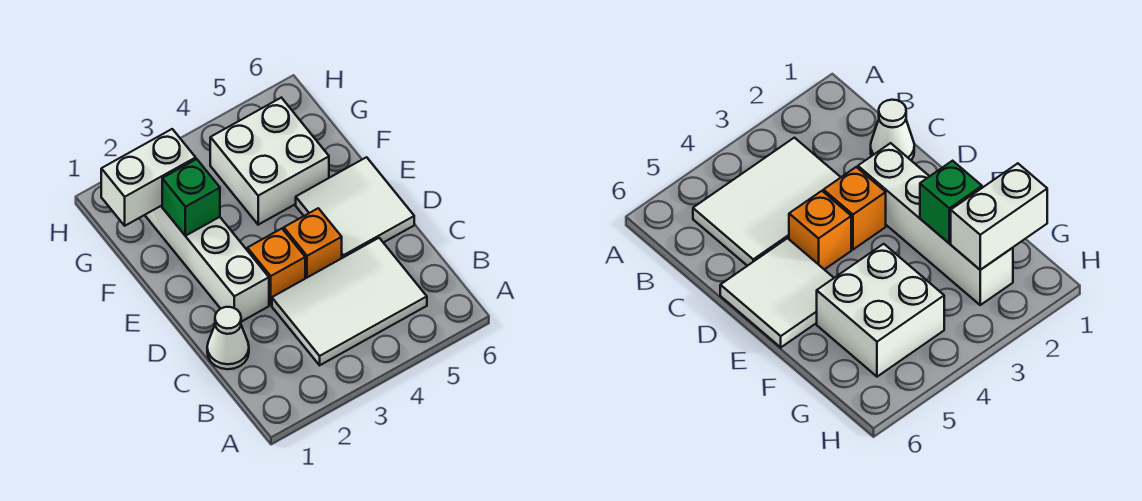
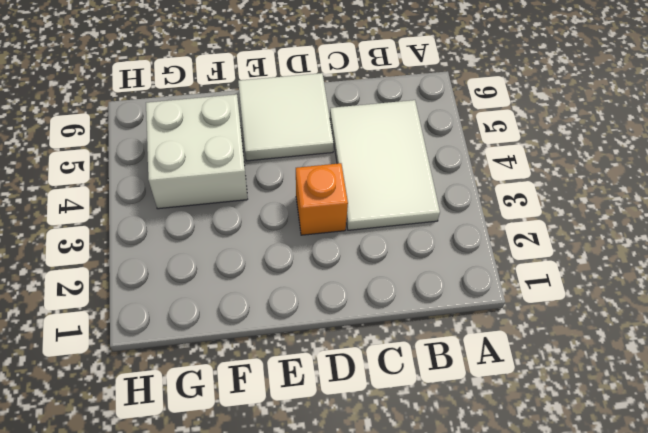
none -> white 1x1 cone [207,307,249,369]
none -> white 1x4 brick [145,206,269,322]

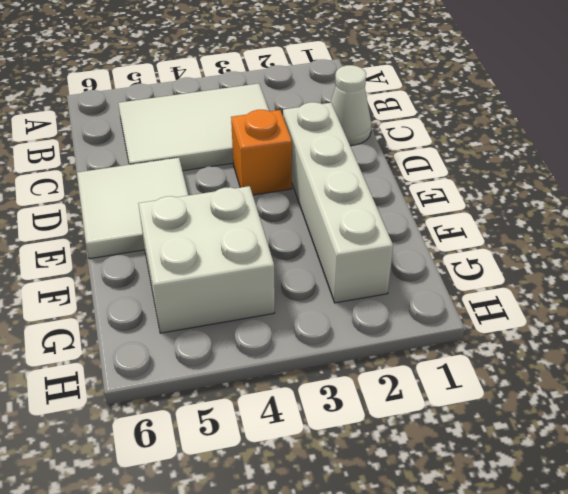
none -> orange 1x1 brick [284,208,342,278]
none -> green 1x1 brick [162,159,220,236]

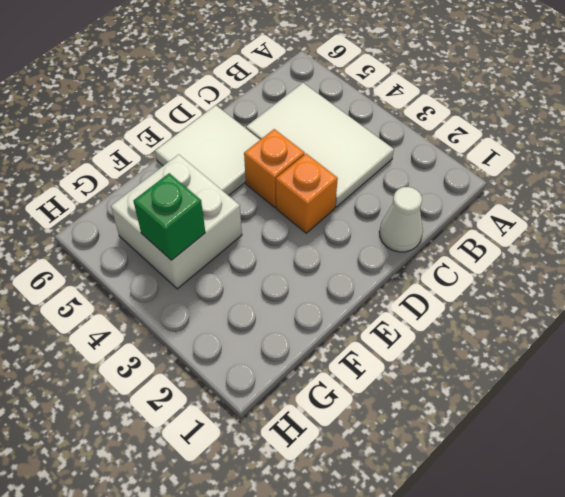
green 1x1 brick [133,173,205,260] -> green 1x1 brick moved to [162,159,220,236]
none -> white 1x4 brick [145,206,269,322]
none -> white 1x2 brick [101,129,196,226]

